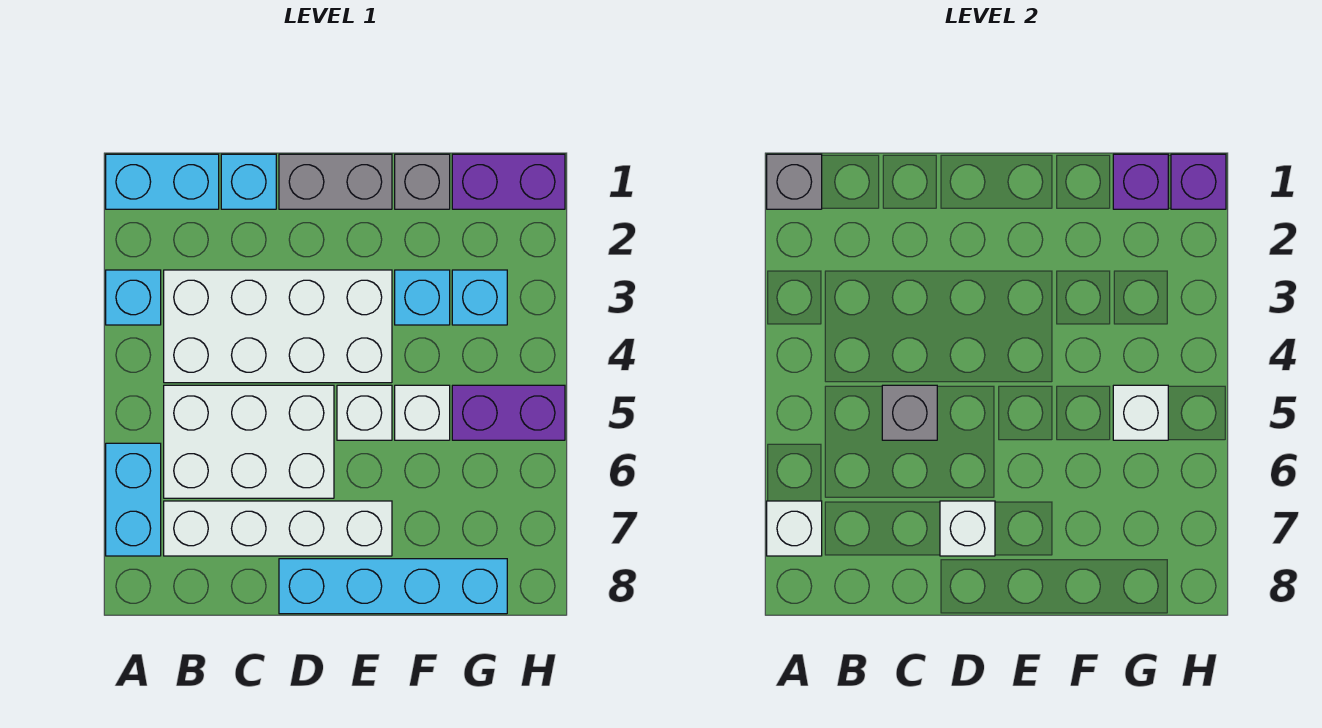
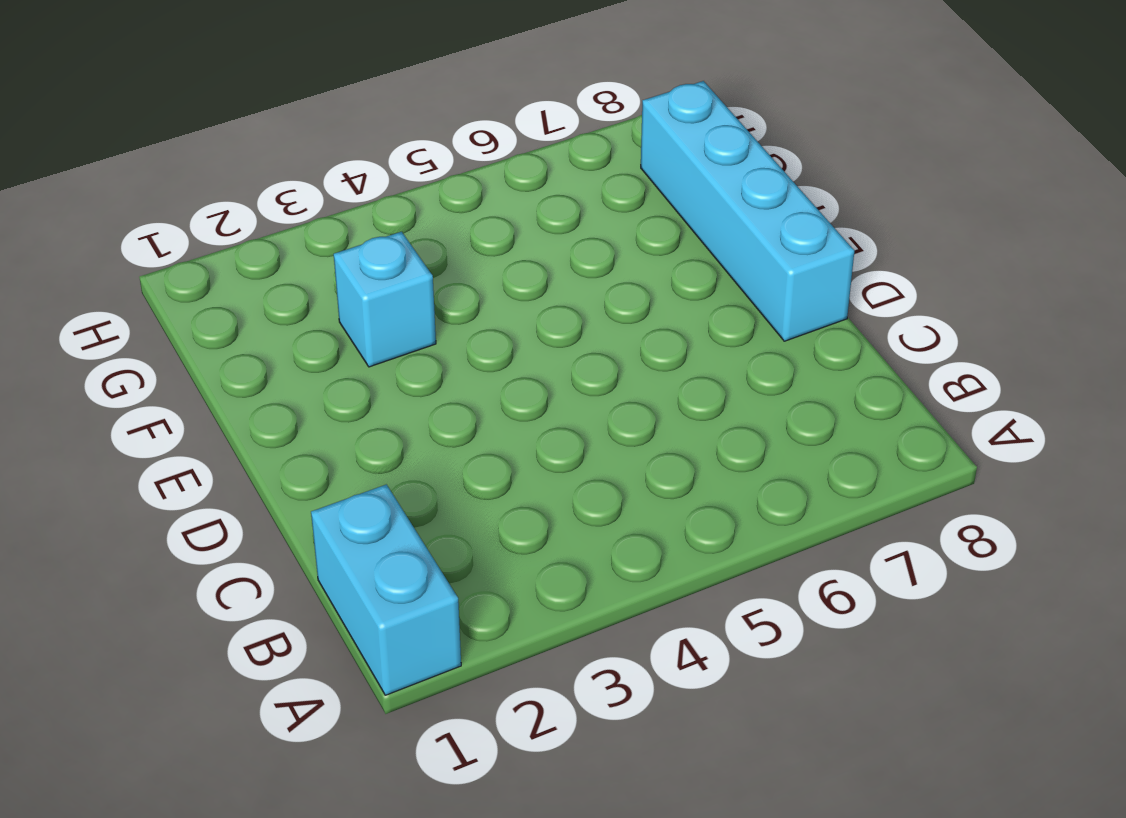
none -> cyan 1x1 brick [106,270,161,325]
none -> cyan 1x2 brick [106,443,161,556]
none -> white 2x4 brick [164,270,392,383]

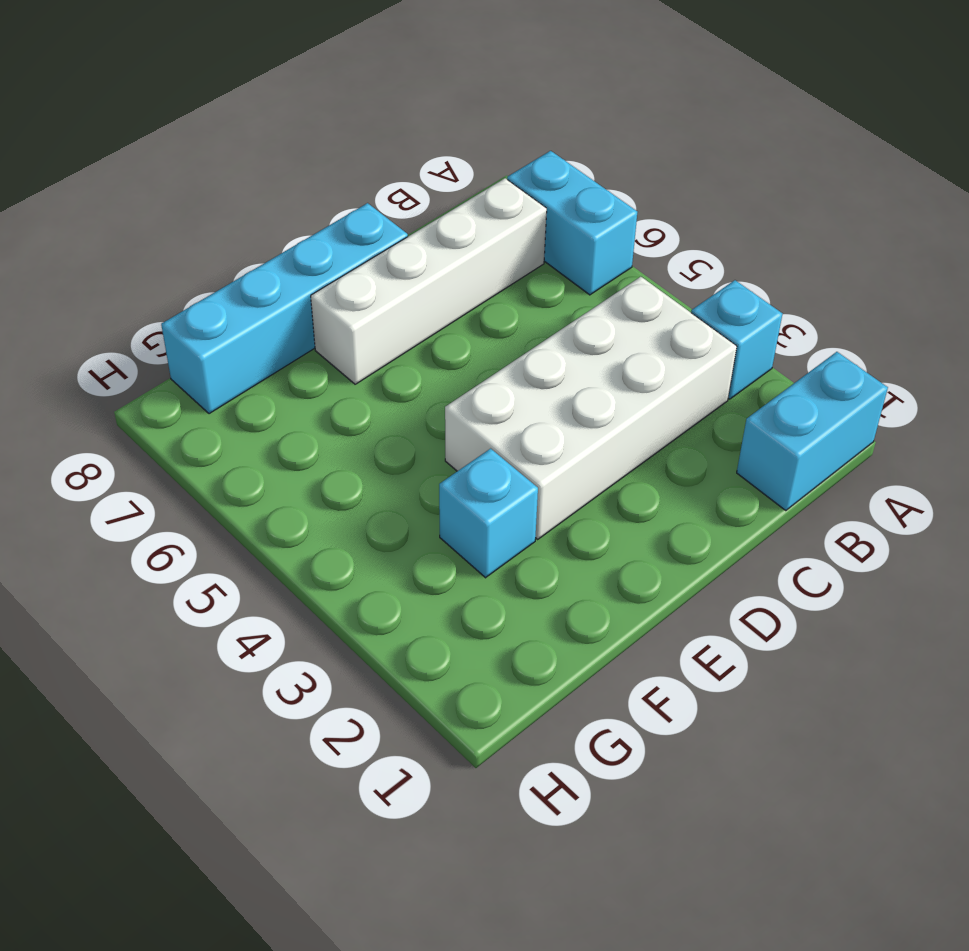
none -> white 2x3 brick [164,385,334,498]
none -> cyan 1x1 brick [221,154,276,209]
none -> grey 1x2 brick [279,154,392,209]

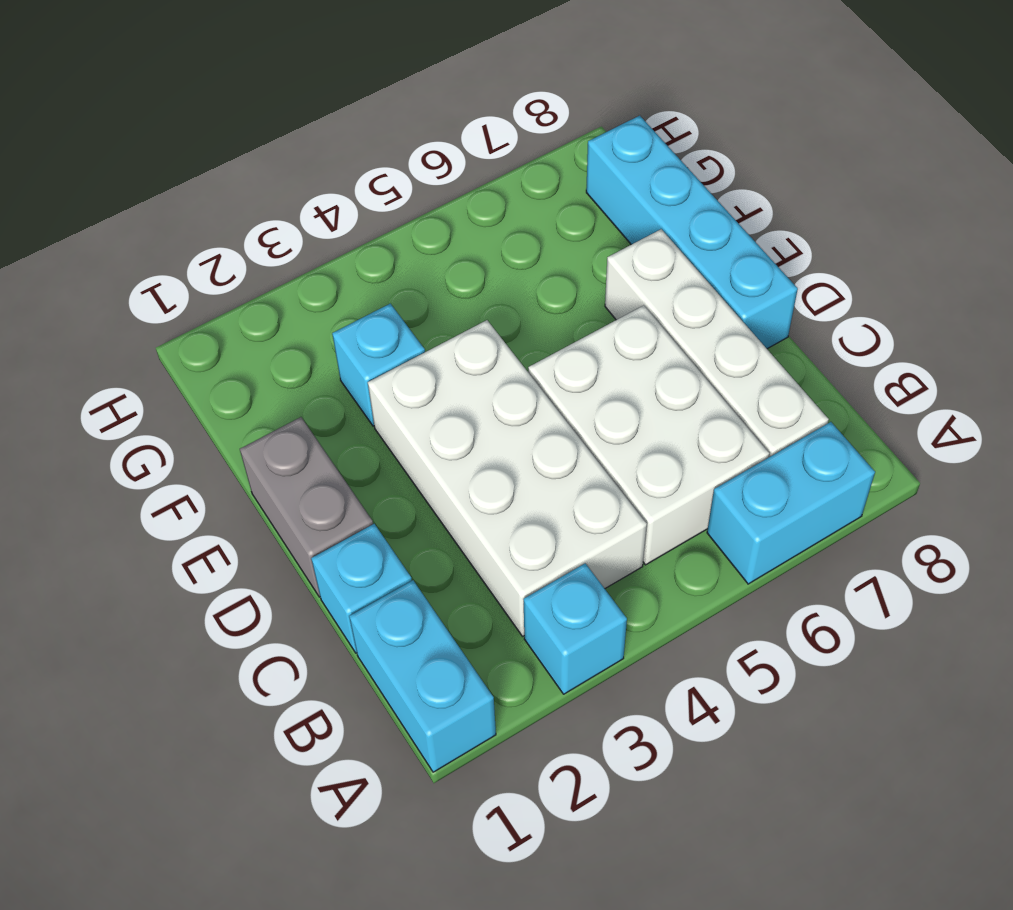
none -> white 1x1 brick [337,385,392,440]
none -> grey 1x1 brick [395,154,450,209]
none -> white 1x1 brick [395,385,450,440]

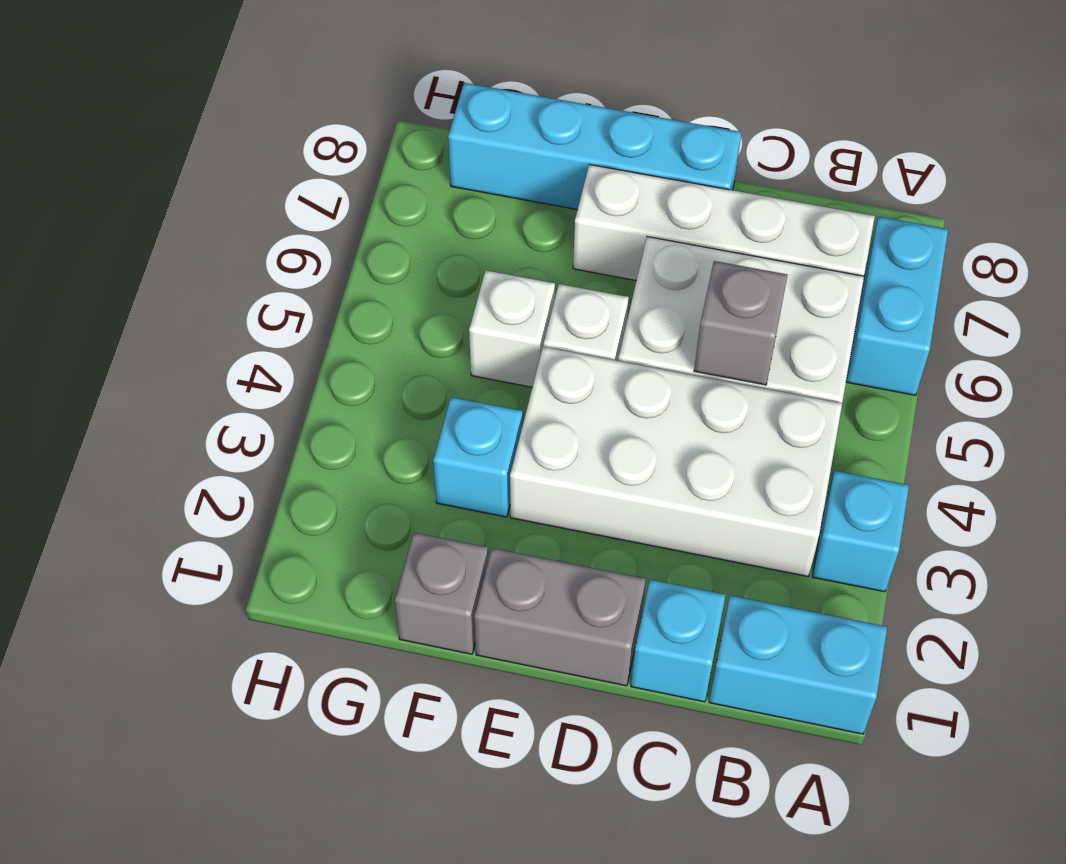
none -> purple 1x2 brick [452,154,565,209]
none -> cyan 1x1 brick [452,270,507,325]
none -> purple 1x2 brick [452,385,565,440]

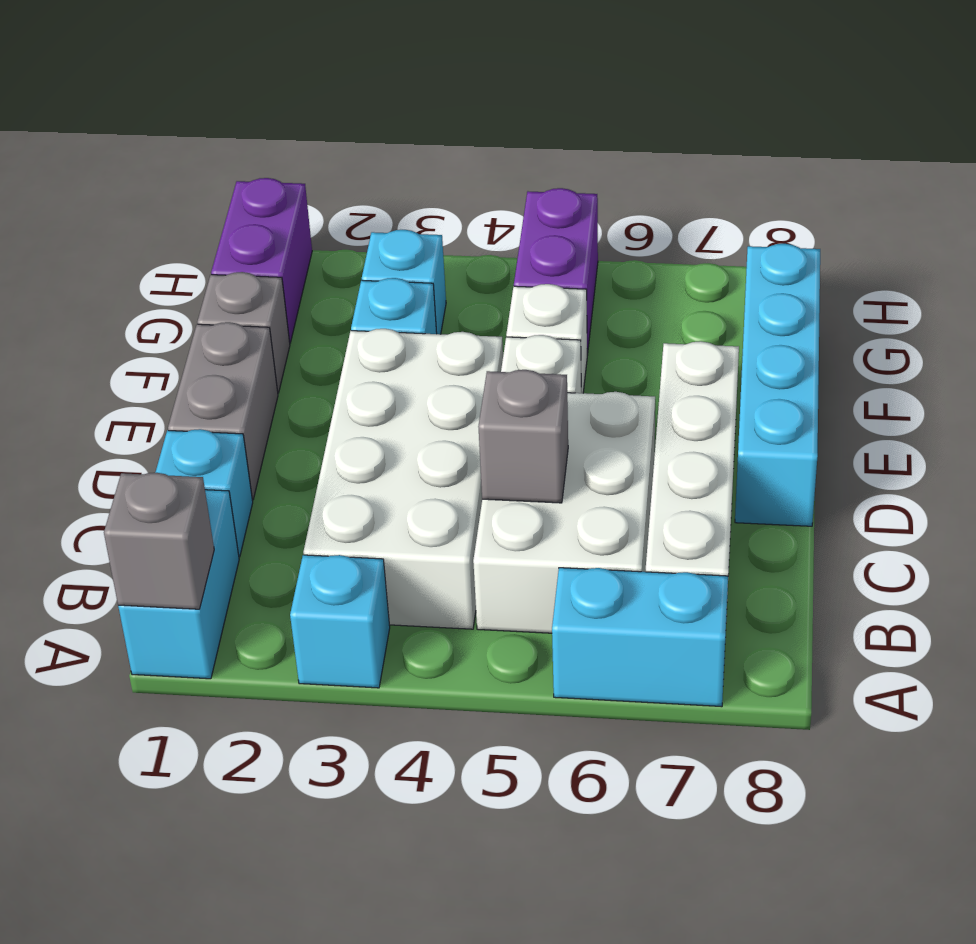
none -> white 1x1 brick [767,501,822,556]
none -> white 1x1 brick [940,501,995,556]
none -> purple 1x1 brick [1113,154,1168,209]

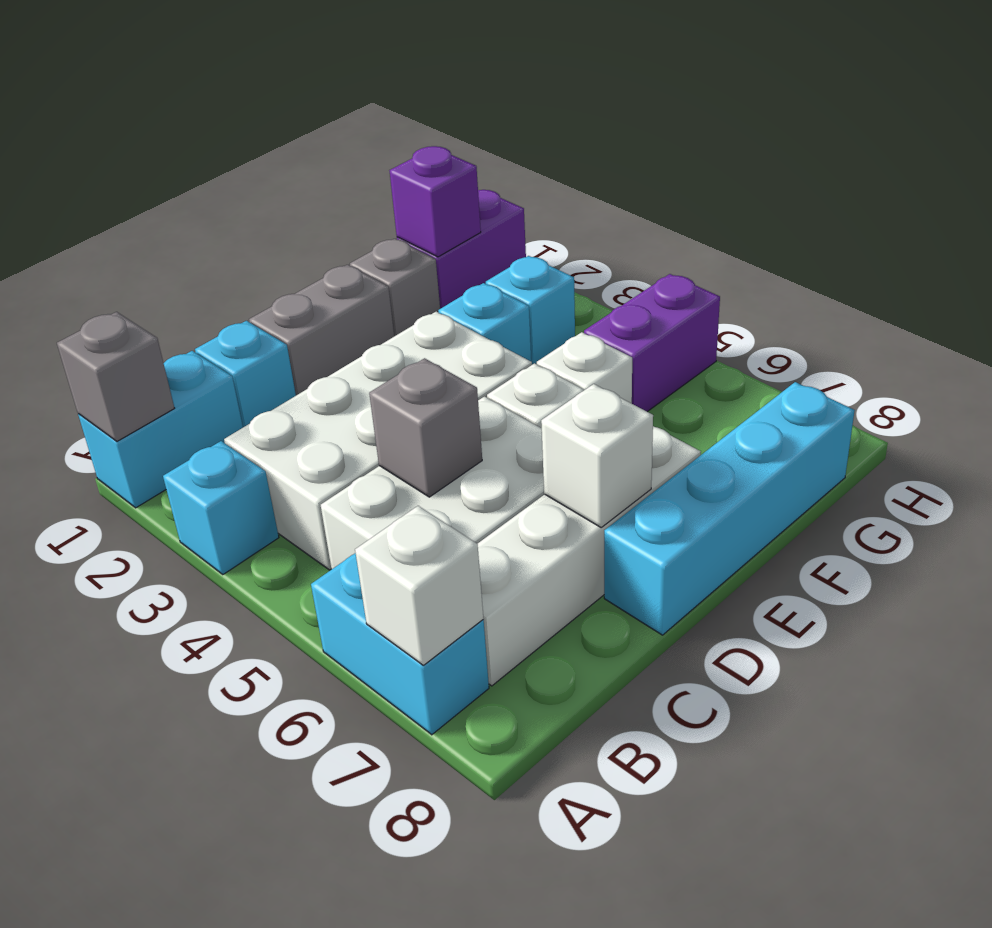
none -> white 1x1 brick [1113,385,1168,440]
none -> purple 1x1 brick [1171,154,1226,209]

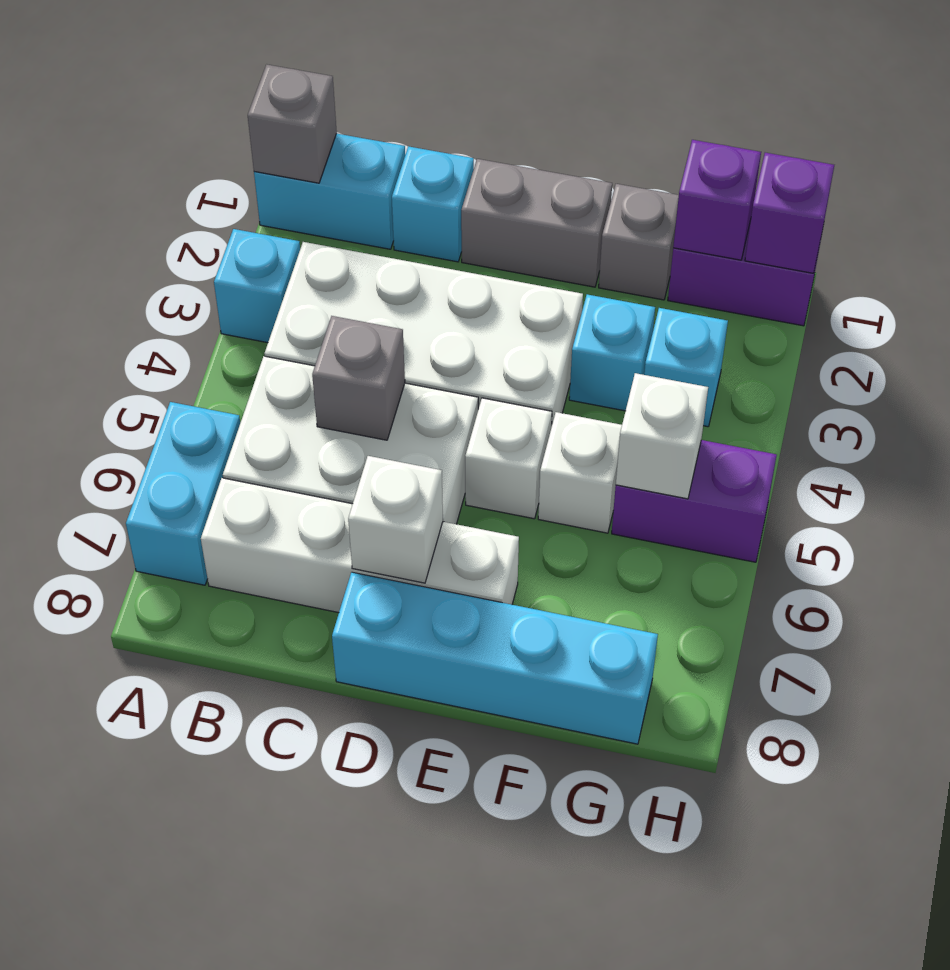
none -> white 1x1 brick [767,501,822,556]

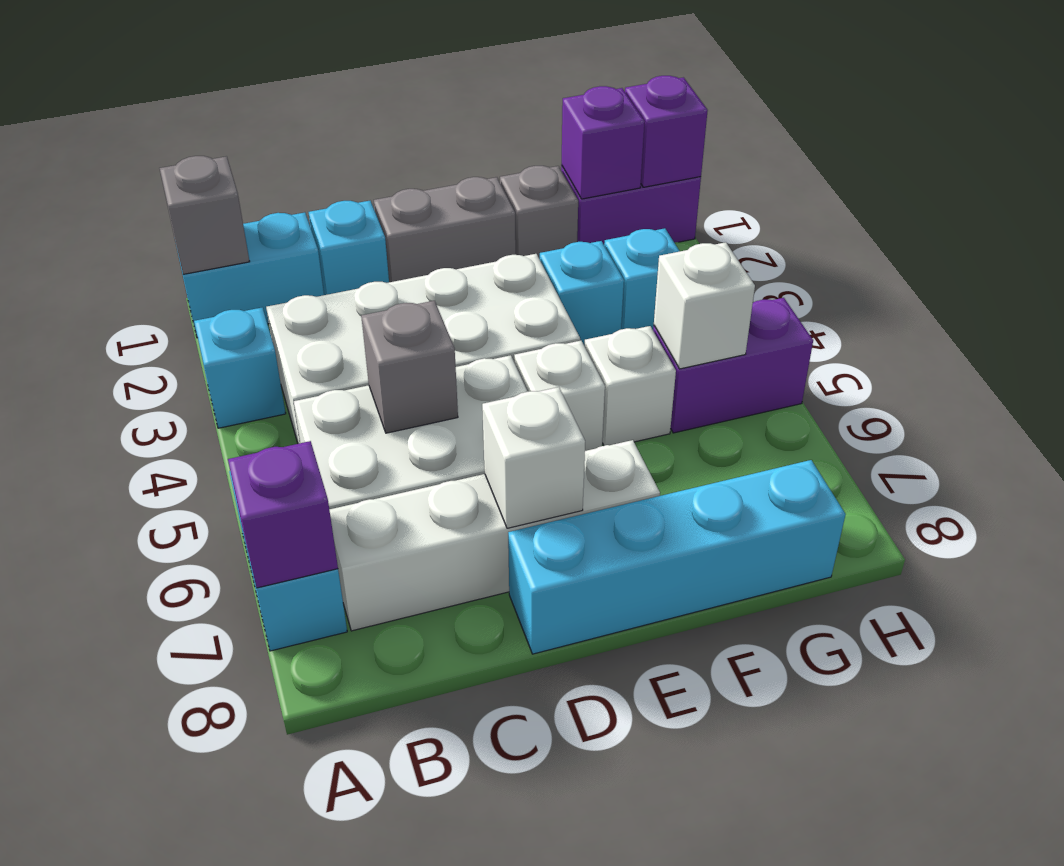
purple 1x1 brick [228,441,338,588] -> white 1x1 brick [767,501,822,556]

